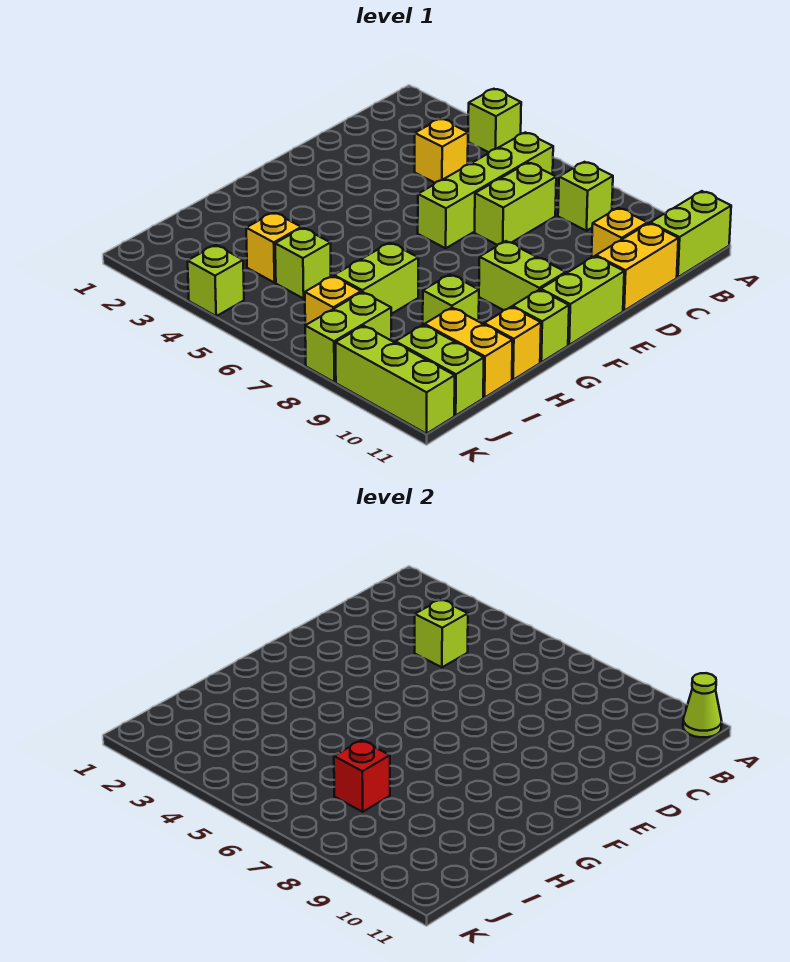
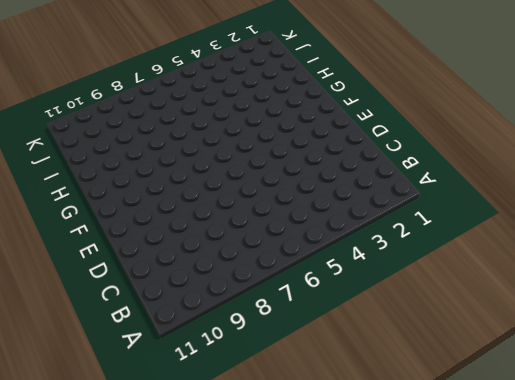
none -> lime 1x1 brick [468,89,521,152]
none -> lime 1x2 brick [650,191,731,277]
none -> lime 1x4 brick [418,132,553,248]

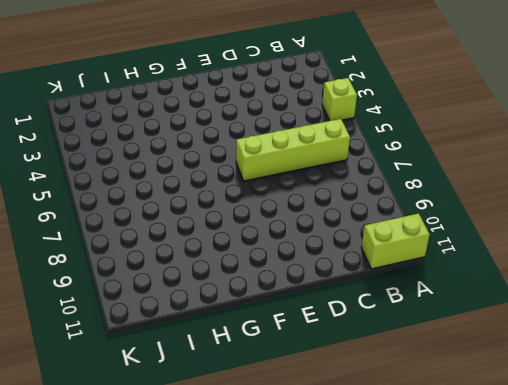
none -> lime 1x1 brick [558,162,613,231]
none -> yellow 1x1 brick [415,119,468,183]
none -> lime 1x2 brick [475,163,556,245]

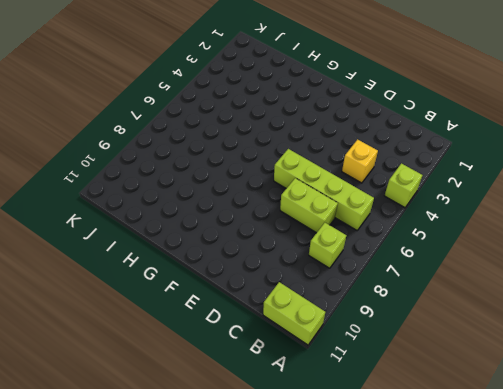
none -> yellow 1x1 brick [592,208,647,257]
none -> yellow 1x2 brick [596,223,678,311]
none -> lime 1x2 brick [541,256,624,345]

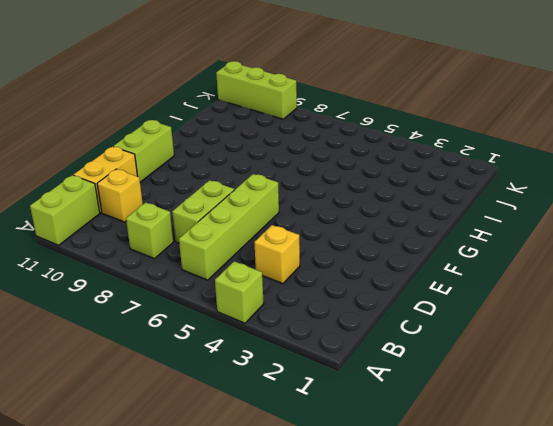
none -> lime 1x2 brick [479,241,566,310]
none -> lime 1x1 brick [513,290,569,362]
none -> lime 1x2 brick [334,243,418,314]

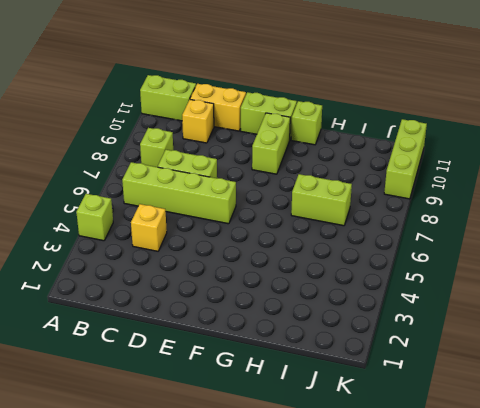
none -> lime 1x1 brick [423,274,479,325]
none -> yellow 1x1 brick [484,307,541,380]
none -> yellow 1x1 brick [246,212,301,283]

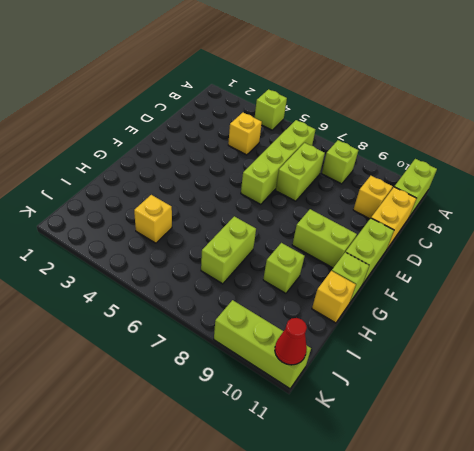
red 1x1 cone [275,318,307,365] -> none
none -> lime 1x1 brick [275,228,331,299]
none -> yellow 1x2 brick [425,308,513,398]
none -> yellow 1x1 brick [305,276,361,325]

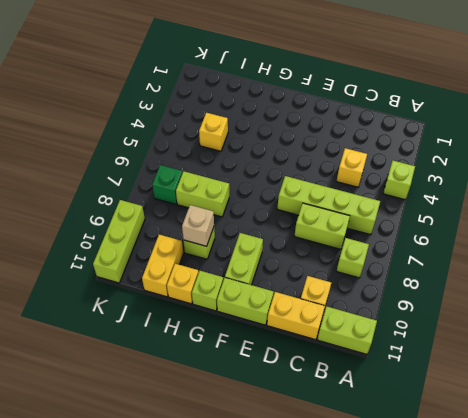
tan 1x1 brick [182,205,214,246] -> none
green 1x1 brick [152,165,182,204] -> yellow 1x1 brick [305,276,361,325]
none -> lime 1x1 brick [275,228,331,299]
none -> lime 1x2 brick [305,292,391,382]
none -> lime 1x2 brick [396,325,484,415]

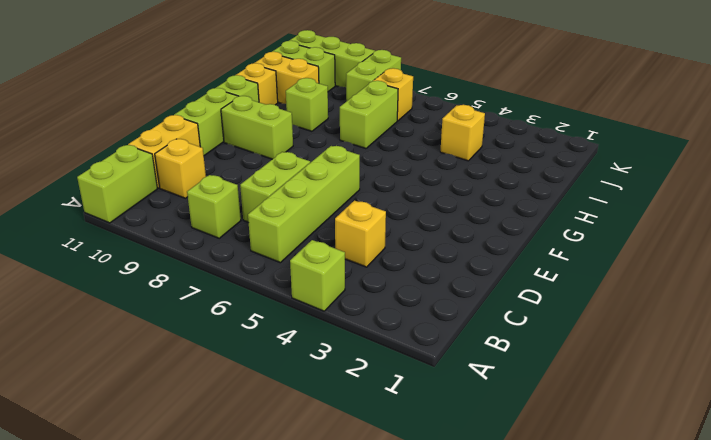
none -> lime 1x1 brick [275,228,331,299]
none -> lime 1x1 brick [188,245,244,316]
none -> lime 1x1 cone [683,673,722,737]

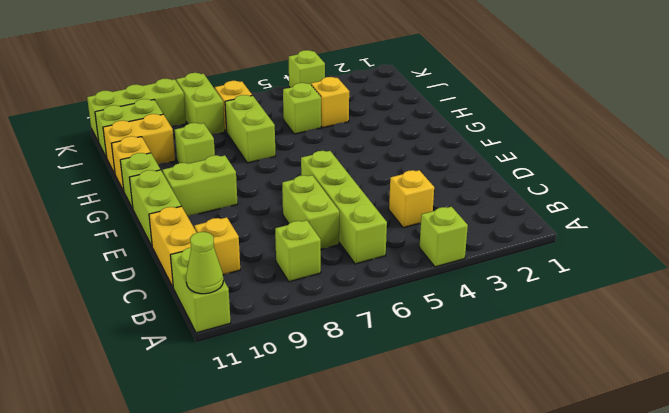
none -> lime 1x1 brick [415,600,468,667]
none -> red 1x1 brick [334,740,390,812]

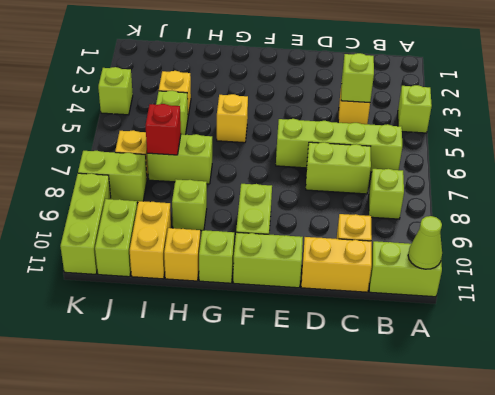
yellow 1x1 brick [217,94,248,143] -> none

